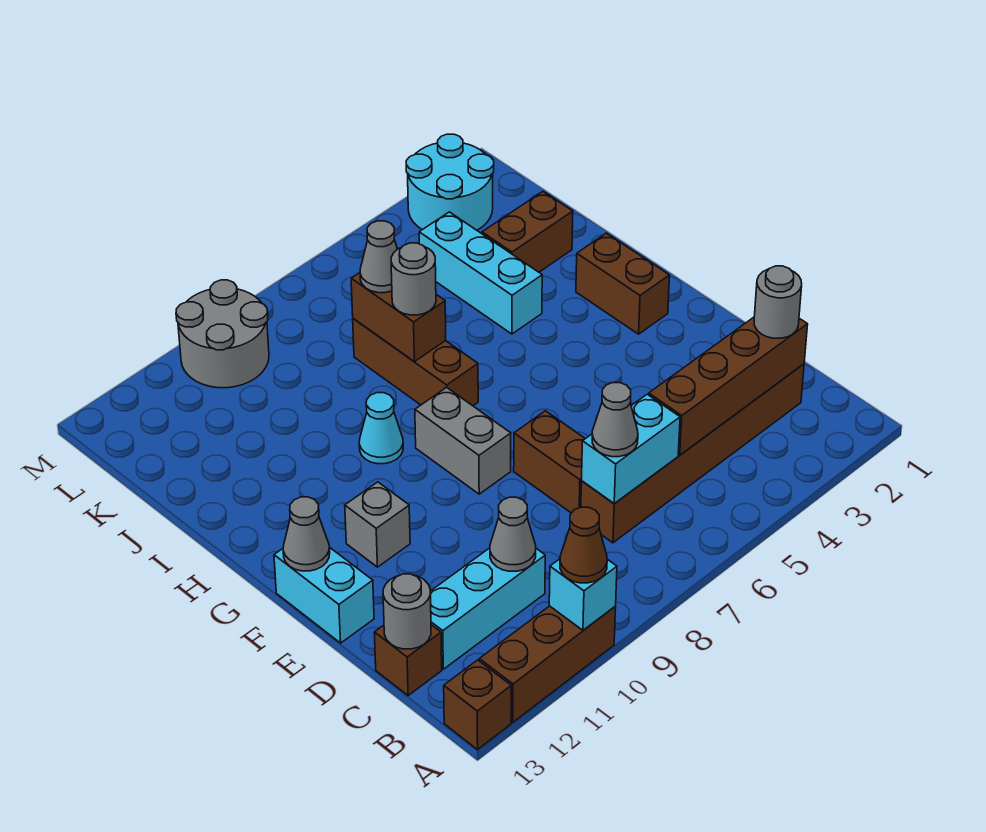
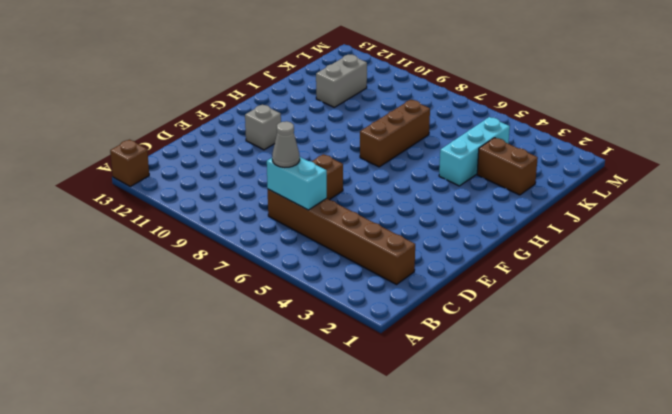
grey 1x2 brick [316,54,367,107] -> grey 1x2 brick moved to [415,387,511,494]
none -> brown 1x3 brick [479,606,616,722]
none -> cyan 1x3 brick [430,548,545,669]
none -> brown 1x1 brick [374,625,442,696]

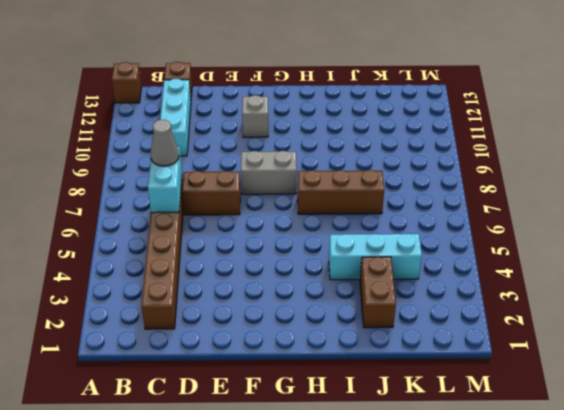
none -> brown 1x3 brick [479,606,616,722]
none -> cyan 1x2 brick [274,547,374,643]
none -> brown 1x2 brick [576,233,670,334]

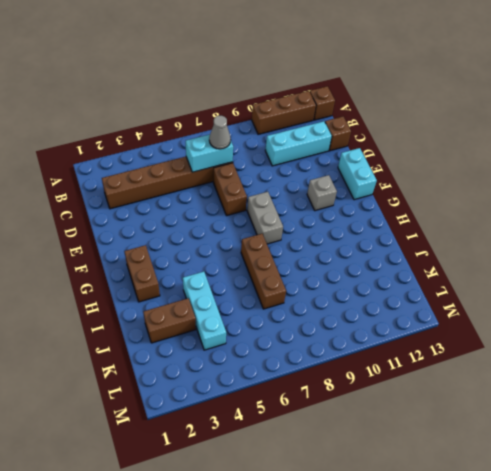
none -> cyan 1x1 cone [359,393,403,464]
none -> cyan 2x2 round brick [406,134,494,230]
none -> grey 2x2 round brick [176,280,269,388]

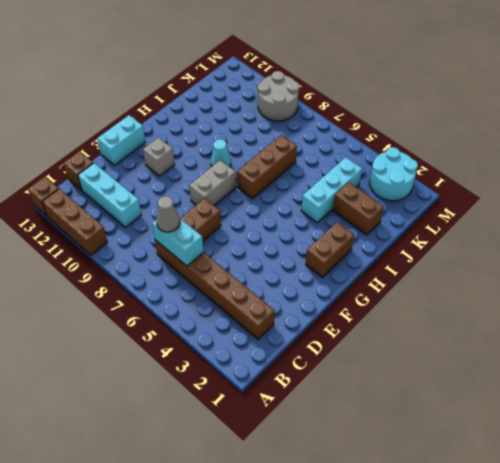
none -> cyan 1x1 brick [549,559,617,630]
none -> brown 1x4 brick [649,317,808,455]
none -> grey 1x1 cone [490,497,536,571]

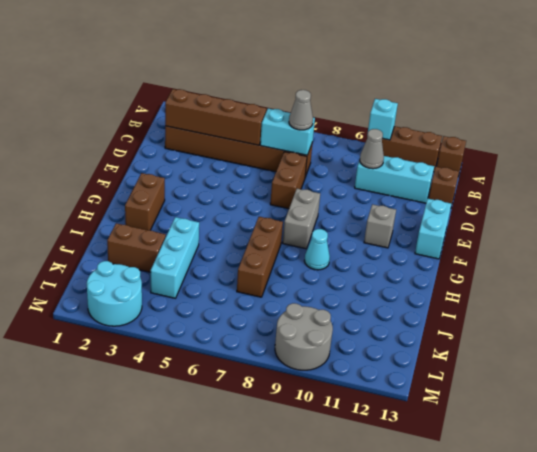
none -> grey 1x1 round brick [383,574,431,649]
none -> grey 1x1 cone [283,497,330,571]
none -> brown 1x2 brick [351,273,446,362]

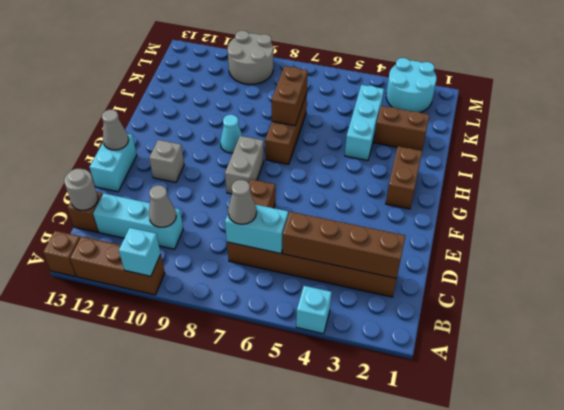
cyan 1x1 brick [296,286,332,334] -> none
none -> brown 1x1 cone [560,507,607,583]
none -> grey 1x1 round brick [754,266,802,338]
none -> grey 1x1 round brick [391,243,436,315]

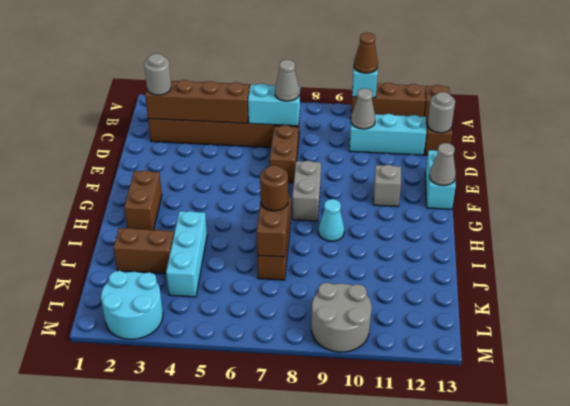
brown 1x1 round brick [260,165,288,211] -> grey 1x1 round brick [391,243,436,315]
none -> grey 1x1 cone [360,221,397,293]

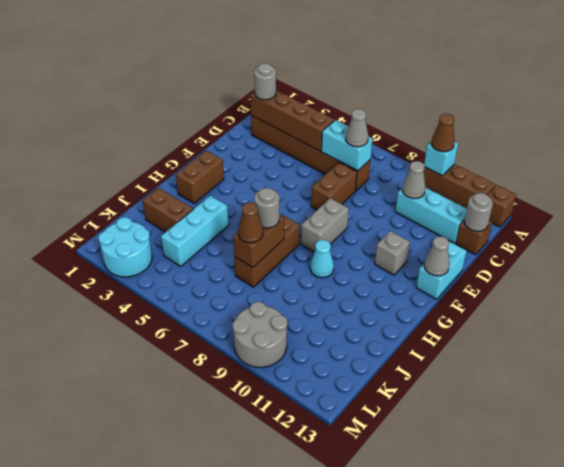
brown 1x1 cone [238,203,263,243] -> grey 1x1 cone [360,221,397,293]

